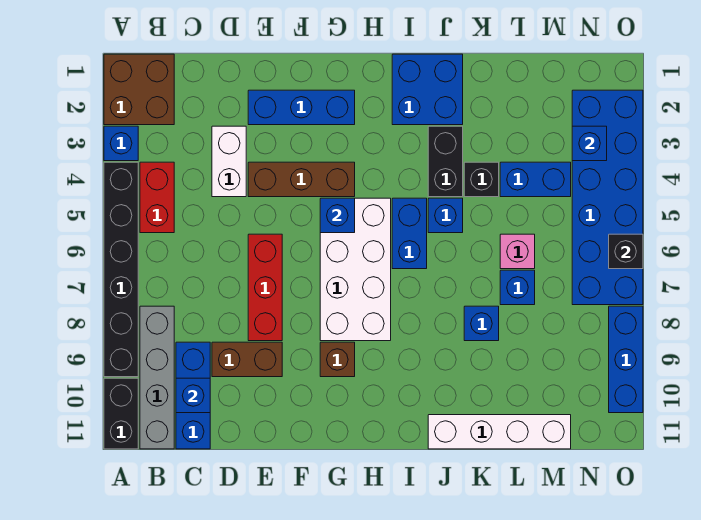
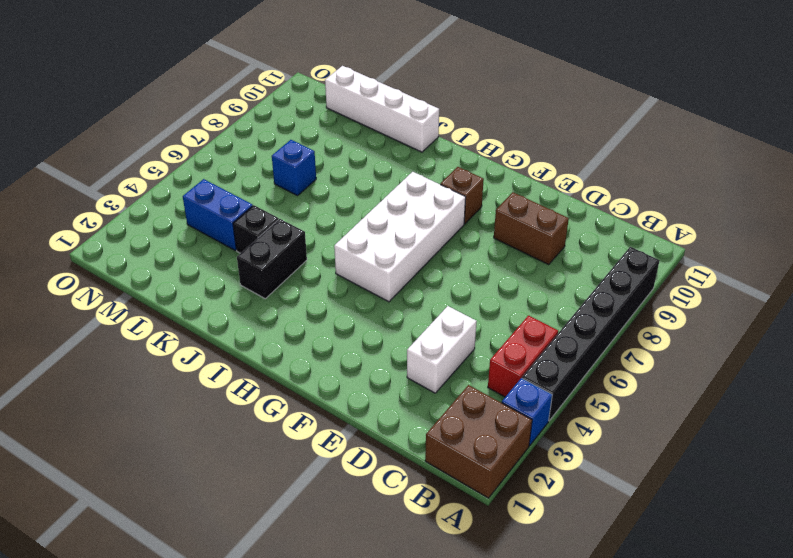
none -> black 1x2 brick [104,378,138,449]
none -> grey 1x4 brick [140,306,174,449]
none -> blue 1x3 brick [176,342,210,449]
none -> blue 1x3 brick [248,90,355,125]

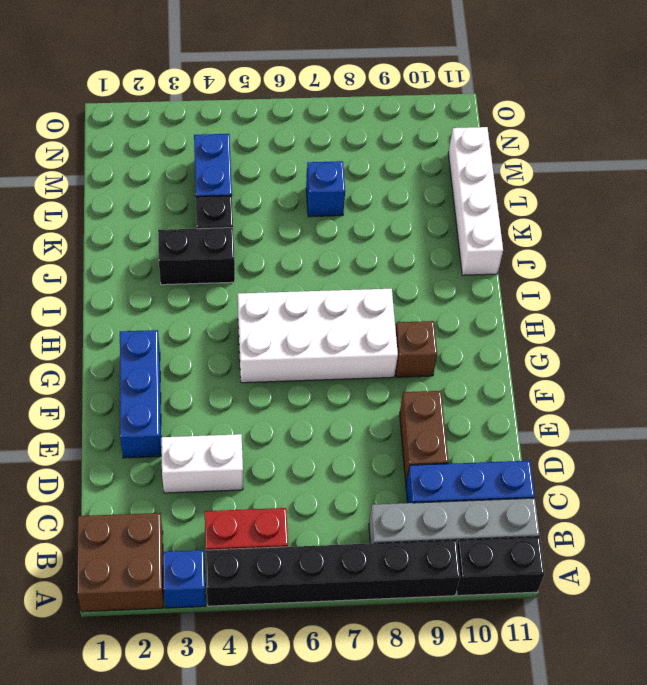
none -> brown 1x3 brick [248,162,355,197]
none -> red 1x3 brick [248,234,282,341]
none -> blue 2x2 brick [392,54,463,125]
none -> blue 1x2 brick [392,198,427,269]

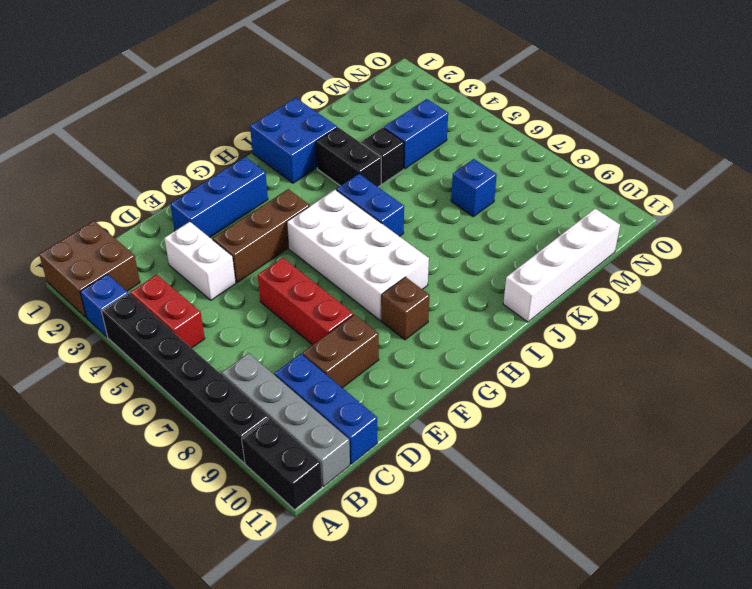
none -> blue 1x1 brick [428,198,463,233]
none -> blue 1x1 brick [464,306,499,341]
none -> pink 1x1 brick [500,234,535,269]
none -> blue 2x6 brick [572,90,643,305]

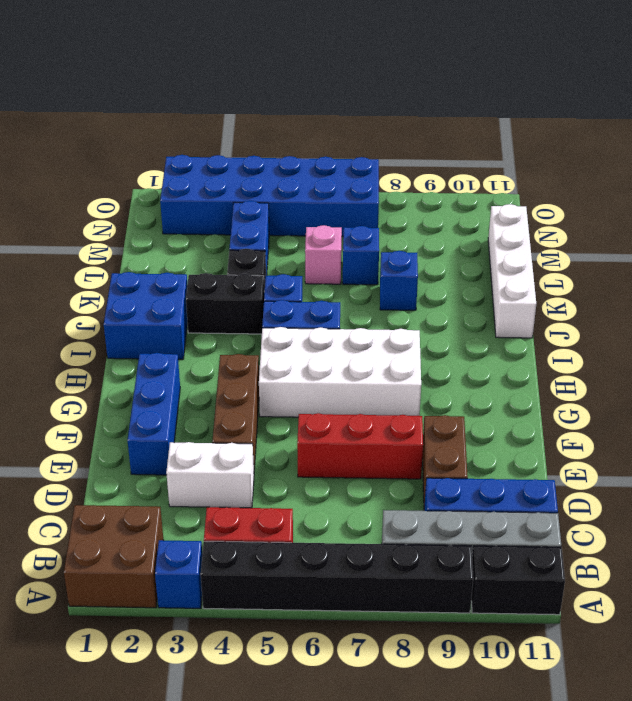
none -> brown 1x1 brick [320,342,355,377]
none -> blue 1x3 brick [609,306,643,413]
none -> blue 1x1 brick [176,378,210,413]
none -> blue 1x1 brick [320,198,355,233]

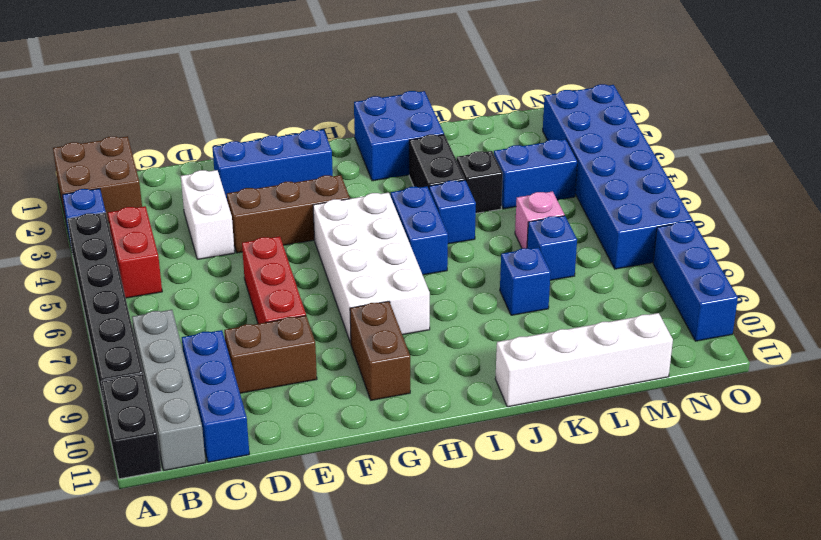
brown 1x2 brick [350,301,410,400] -> brown 1x1 brick [320,342,355,377]
none -> blue 1x1 brick [176,378,210,413]
none -> blue 1x1 brick [320,198,355,233]
none -> blue 1x1 brick [572,126,607,161]
none -> black 1x1 brick [609,234,643,269]

